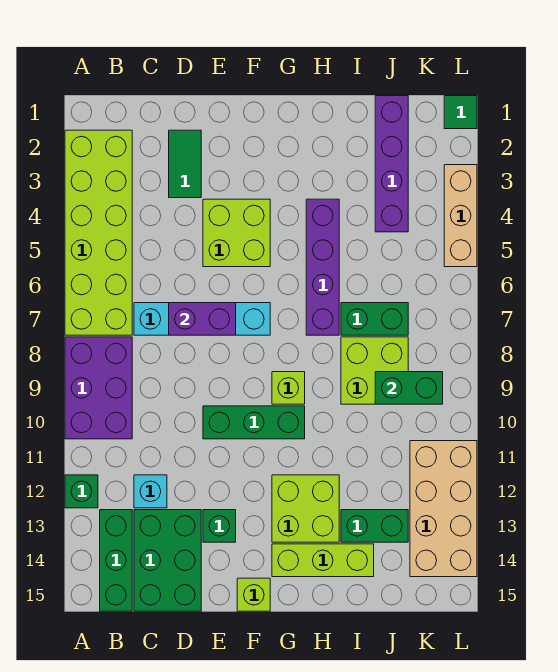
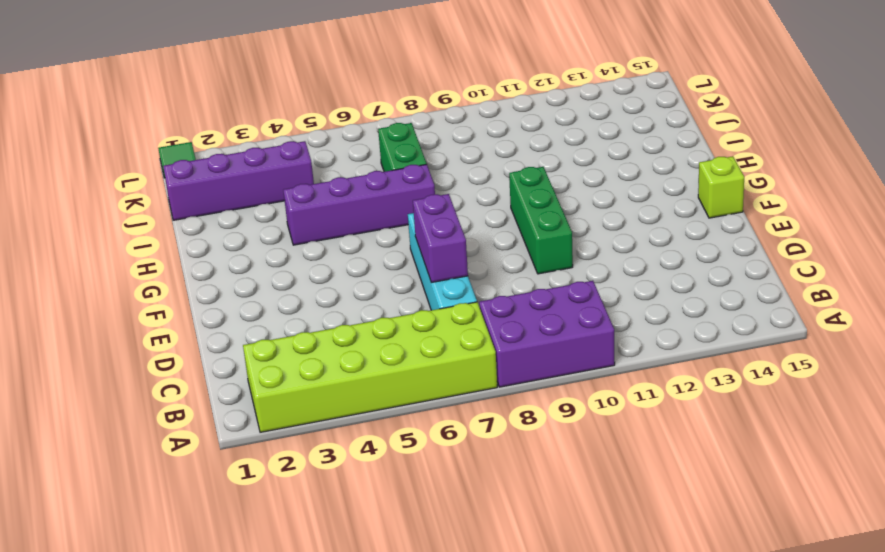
none -> green 1x1 brick [65,475,98,508]
none -> green 1x3 brick [100,510,132,611]
none -> cyan 1x1 brick [134,475,167,508]

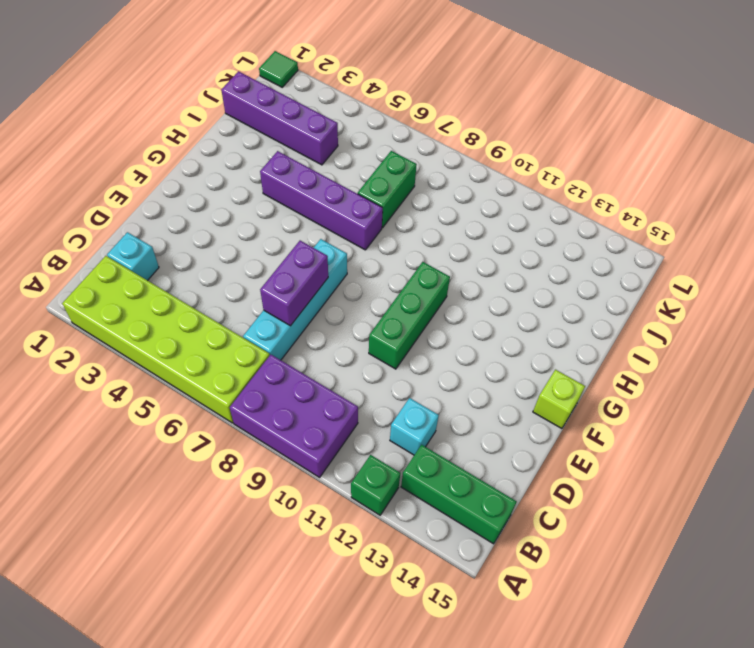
cyan 1x1 brick [107,232,159,281] -> none
none -> green 2x3 brick [134,510,201,611]
none -> green 1x2 tile [169,130,201,198]
none -> lime 2x2 brick [203,199,270,267]

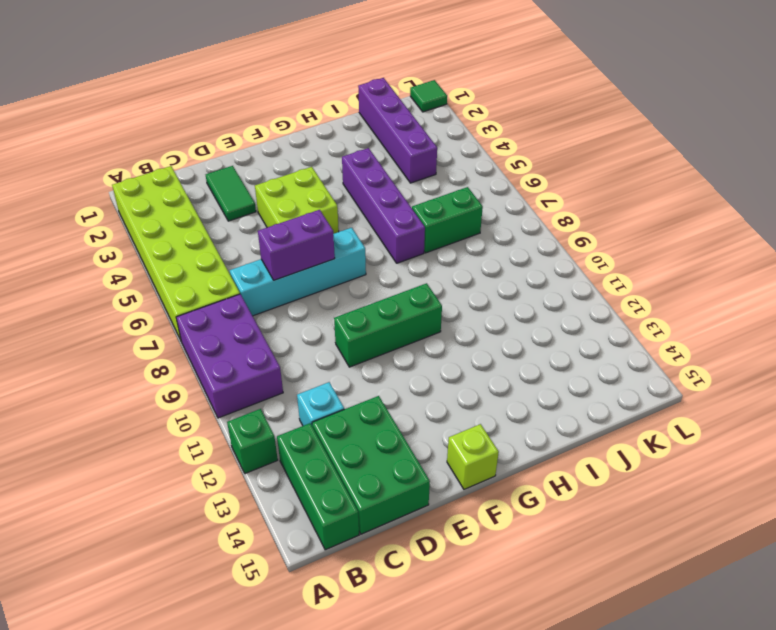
none -> green 1x1 brick [203,510,236,542]
none -> lime 1x1 brick [272,372,305,404]
none -> lime 2x2 brick [272,475,339,542]

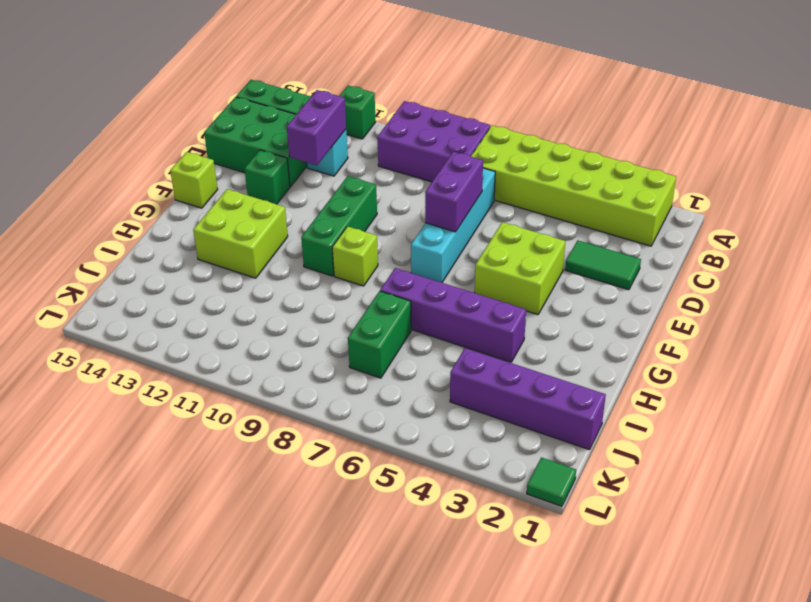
purple 1x2 brick [287,90,346,165] -> none
none -> lime 1x3 brick [272,544,374,577]
none -> lime 2x2 brick [341,337,408,404]
none -> green 1x2 brick [341,510,408,542]

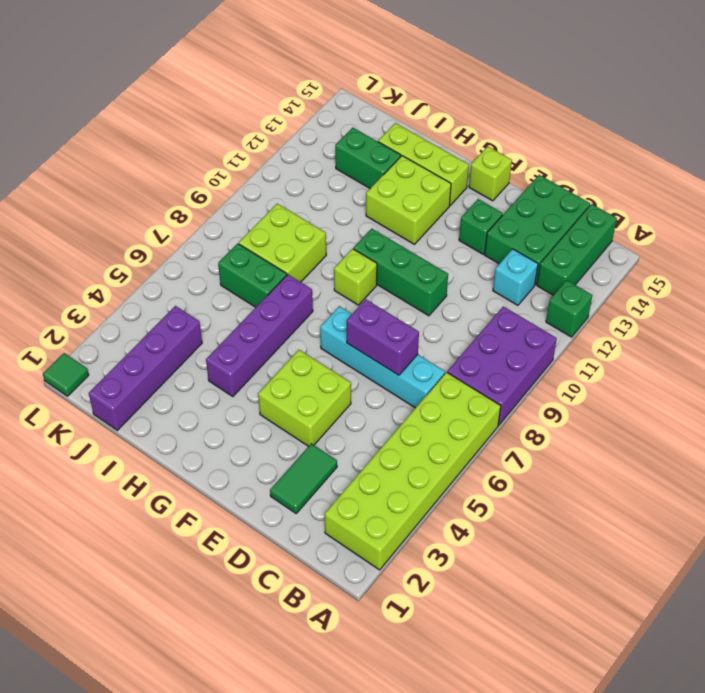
none -> tan 2x4 brick [410,441,477,577]
none -> tan 1x3 brick [444,165,477,267]
none -> green 1x2 brick [375,372,443,404]

